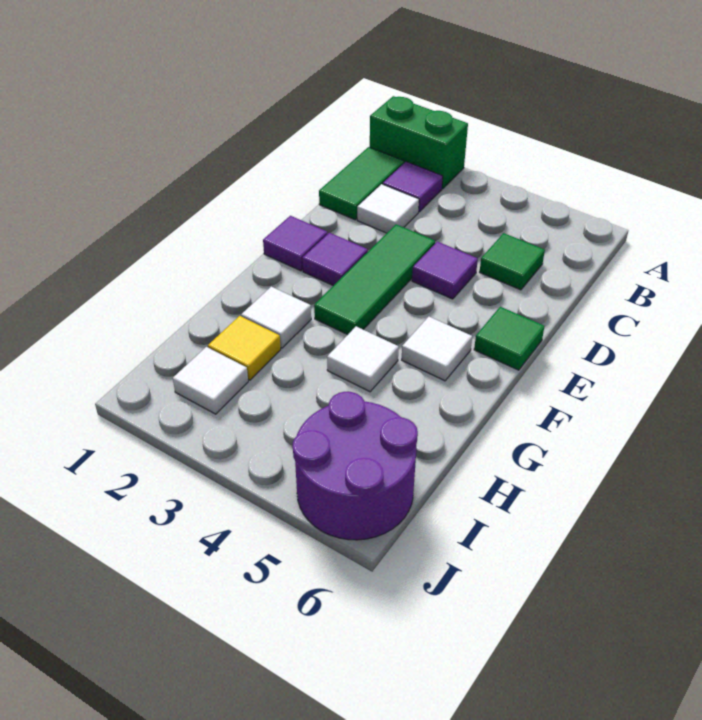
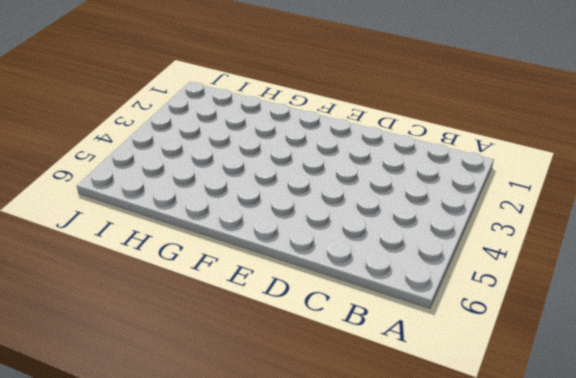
none -> green 1x2 brick [370,96,468,189]
none -> green 1x2 tile [319,147,404,220]
none -> purple 1x1 tile [383,162,443,212]

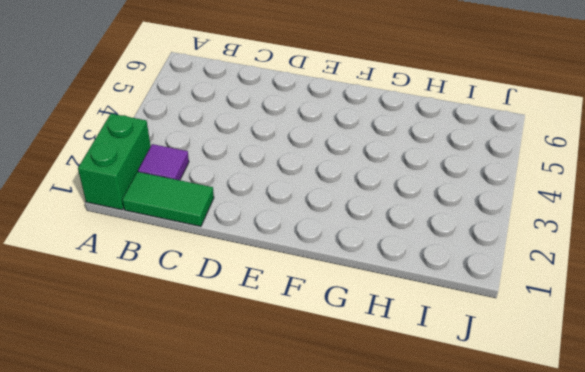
none -> white 1x1 tile [357,184,419,233]
none -> green 1x1 tile [480,233,545,290]
none -> green 1x3 tile [314,224,435,335]

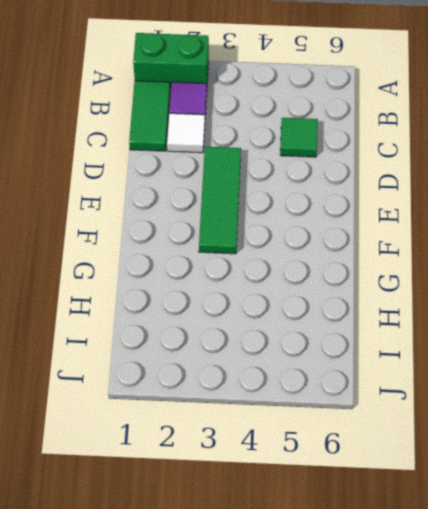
none -> purple 1x1 tile [412,242,478,299]
none -> purple 1x1 tile [263,216,327,271]
none -> purple 1x1 tile [302,233,368,286]

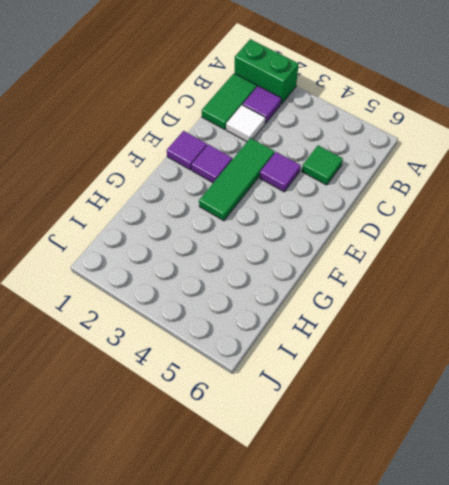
none -> green 1x1 tile [474,307,545,370]
none -> white 1x1 tile [402,317,472,381]
none -> white 1x1 tile [241,287,311,348]

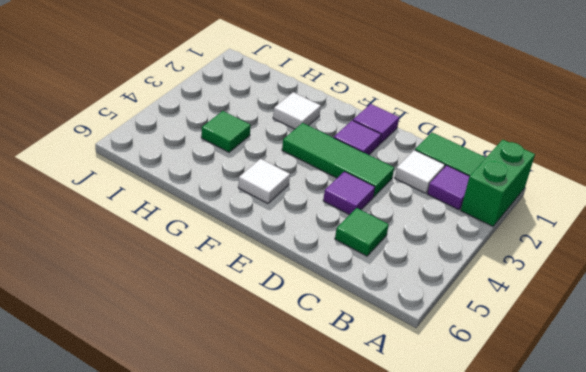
green 1x1 tile [201,111,251,152] -> green 1x1 tile moved to [474,307,545,370]
none -> white 1x1 tile [327,326,399,392]
none -> yellow 1x1 tile [208,316,281,380]
none -> white 1x1 tile [173,347,248,414]

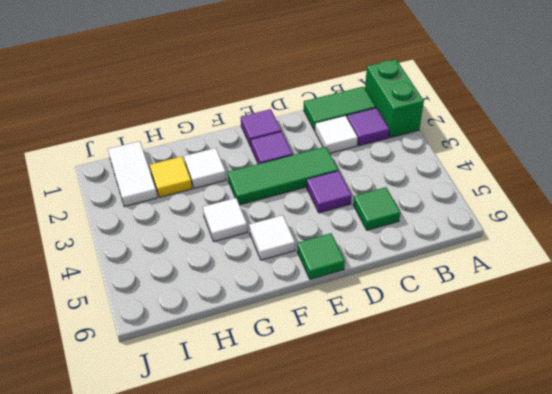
white 1x2 tile [108,141,157,207] -> white 1x1 tile [173,347,248,414]
none -> purple 2x2 round brick [293,392,418,540]

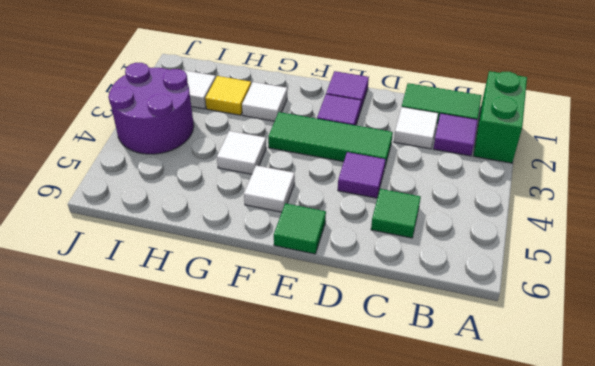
purple 2x2 round brick [108,63,194,154] -> purple 2x2 round brick moved to [293,392,418,540]

